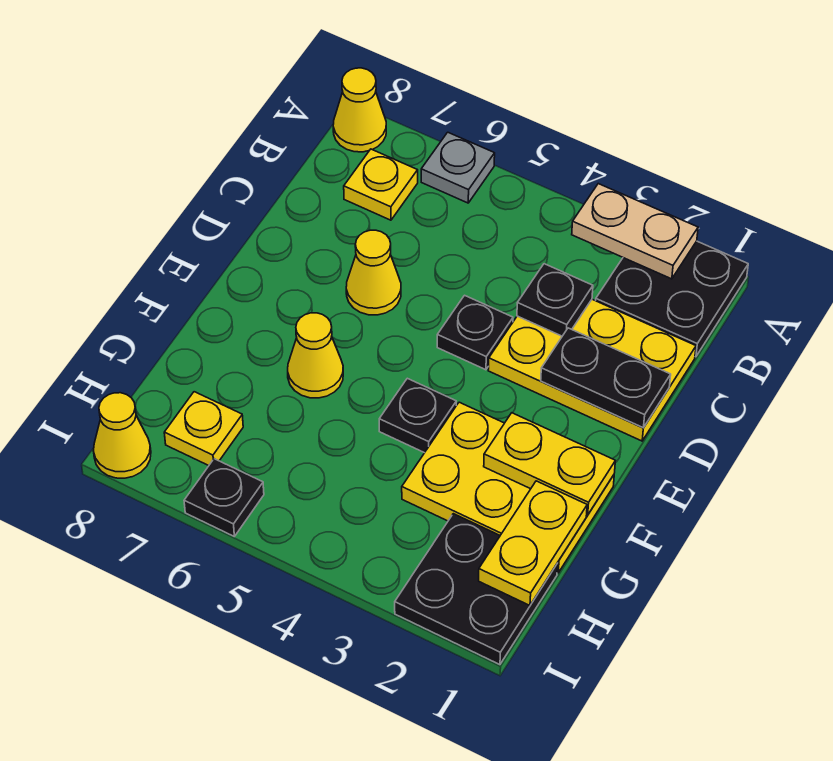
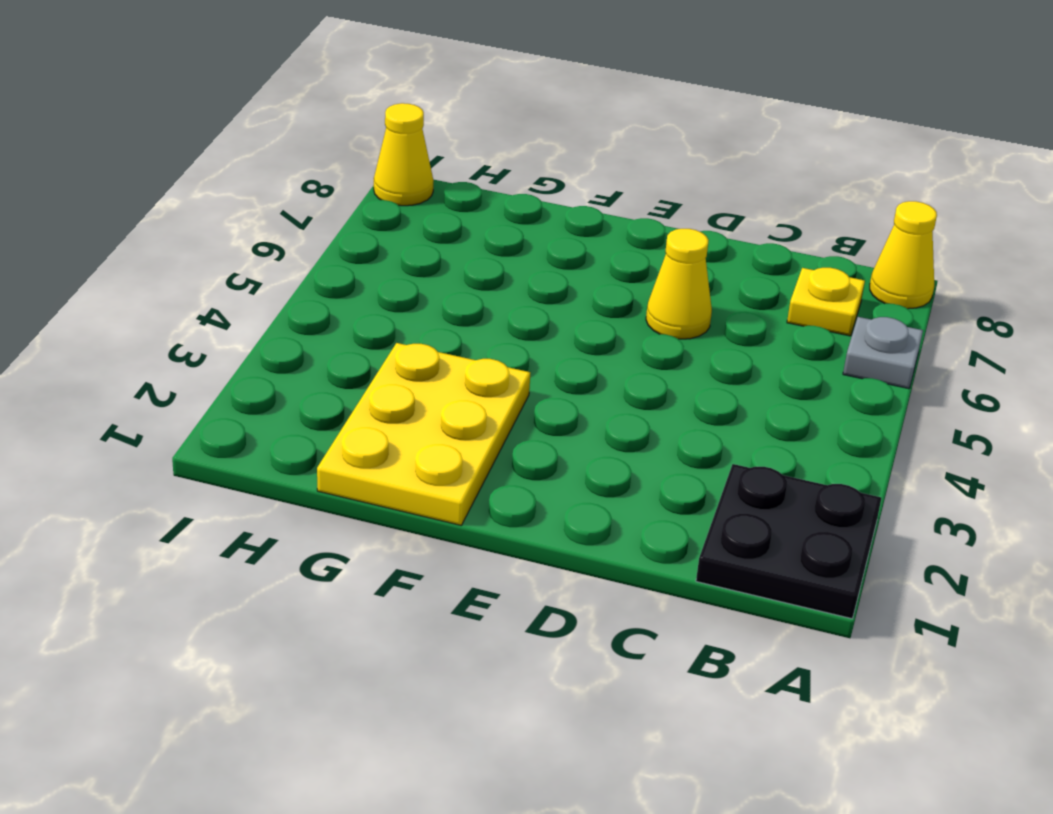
none -> yellow 2x3 plate [488,299,696,441]
none -> black 1x1 plate [437,295,513,370]
none -> black 1x1 plate [379,378,456,453]

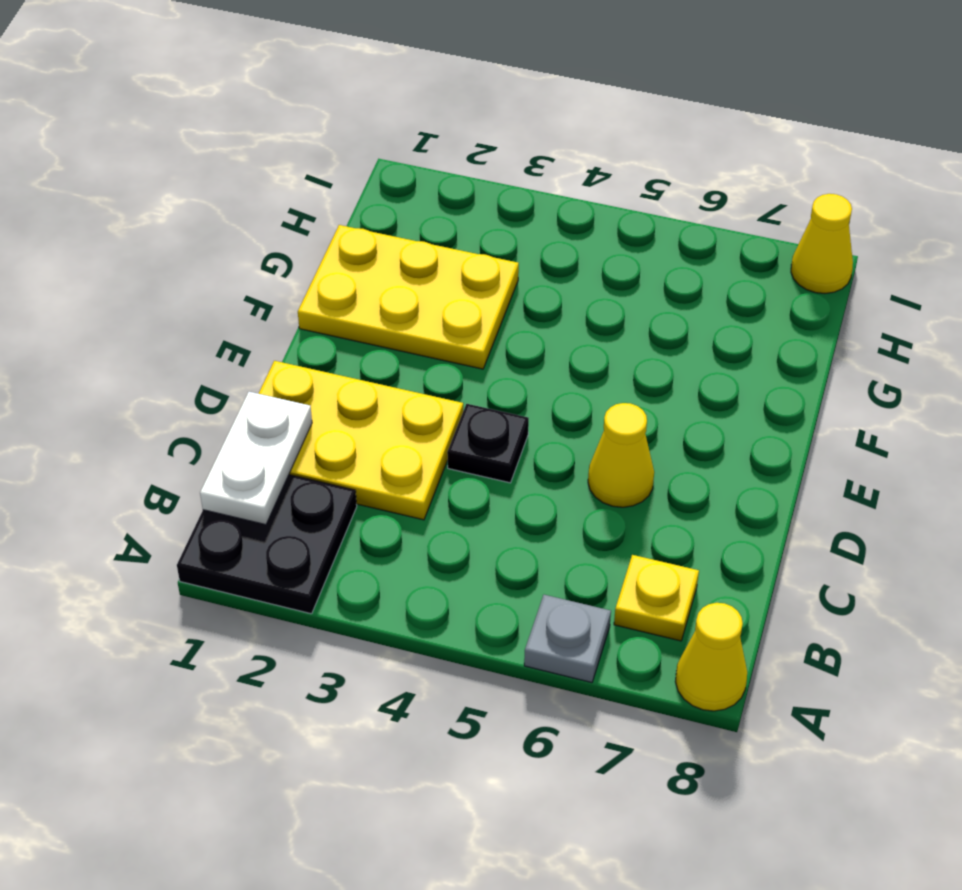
white 1x2 plate [200,392,312,525] -> none
none -> black 1x1 plate [379,378,456,453]
none -> yellow 1x1 cone [288,313,343,398]
none -> black 2x2 plate [395,514,558,665]

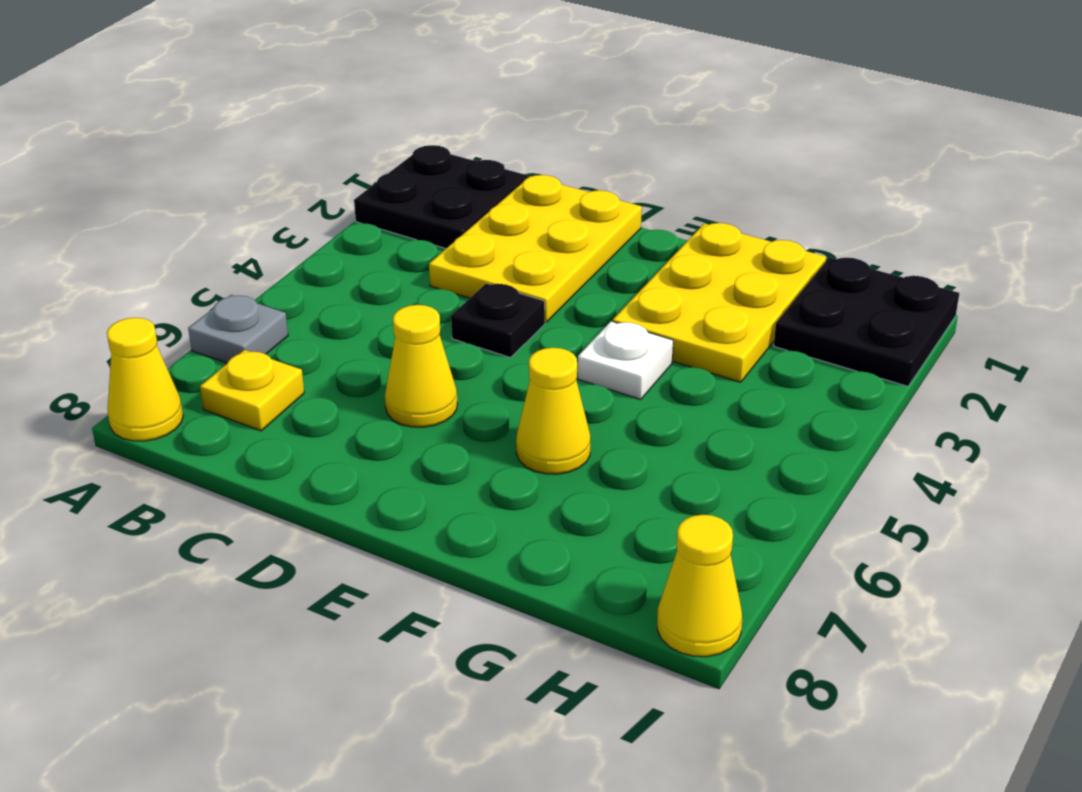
white 1x1 plate [578,321,673,400] -> black 1x1 plate [379,378,456,453]
none -> yellow 1x1 plate [164,392,243,466]
none -> black 1x1 plate [184,459,264,536]
none -> tan 1x2 plate [572,184,698,279]

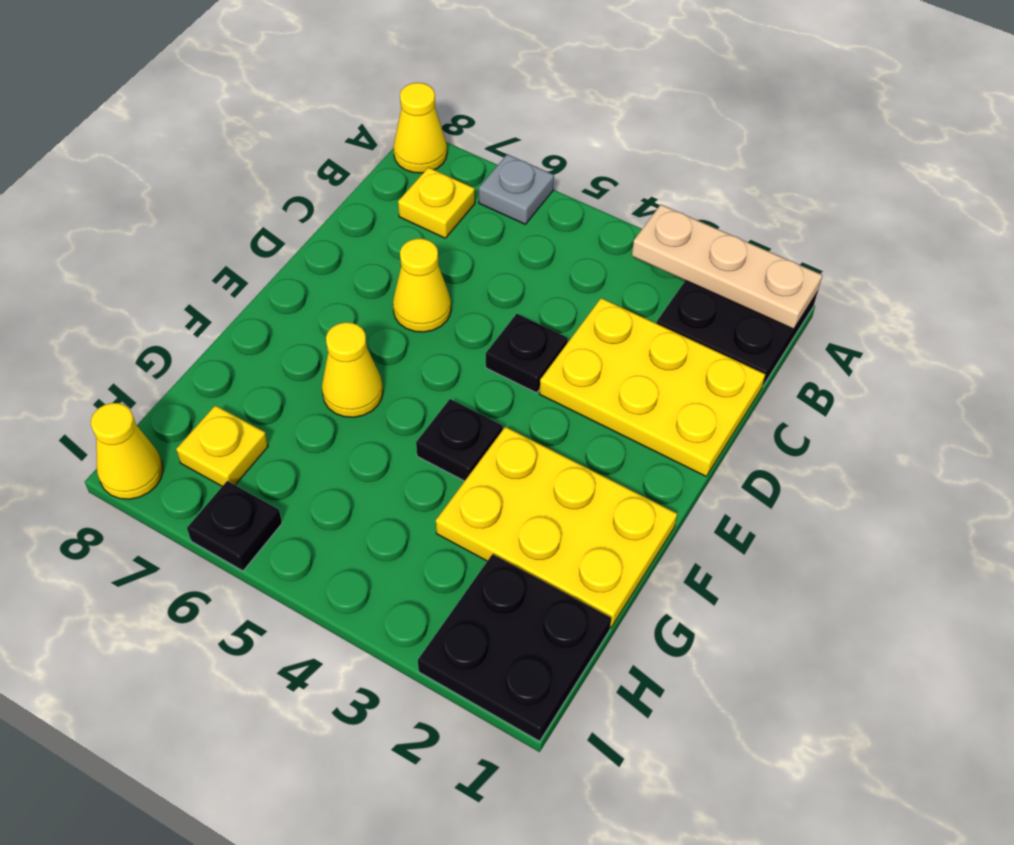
tan 1x3 plate [632,205,822,329] -> tan 1x2 plate [572,184,698,279]
none -> black 1x1 plate [517,264,593,336]
none -> black 1x2 plate [541,328,671,428]
none -> yellow 1x2 plate [484,413,615,515]

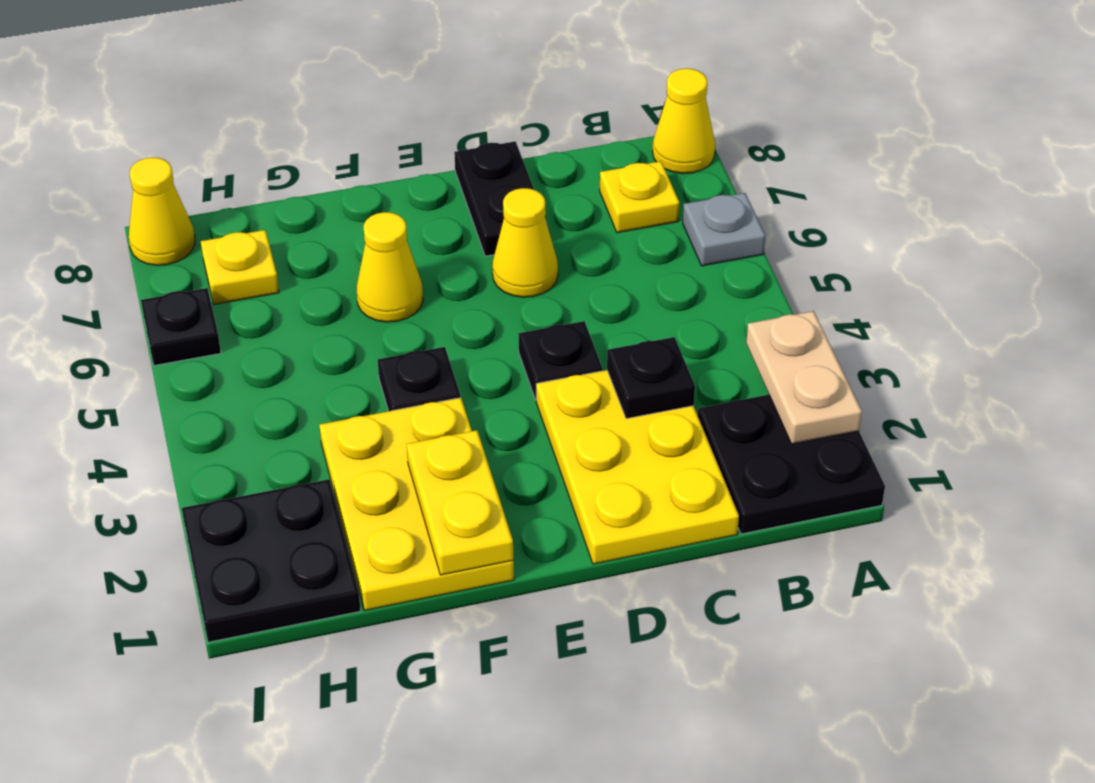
black 1x2 plate [454,141,548,256] -> black 1x2 plate moved to [541,328,671,428]
none -> yellow 1x2 plate [479,481,587,605]

